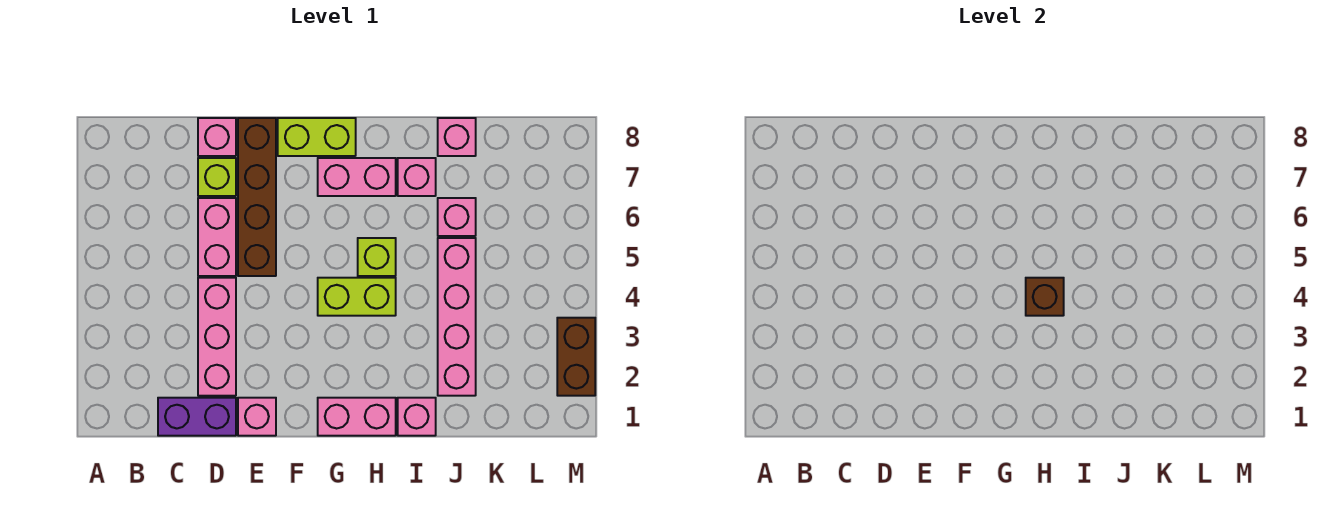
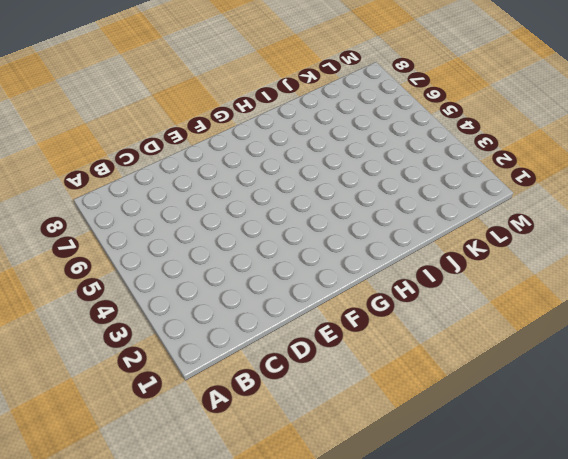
none -> purple 1x2 brick [158,398,236,436]
none -> pink 1x3 brick [198,278,236,396]
none -> pink 1x2 brick [198,198,236,276]

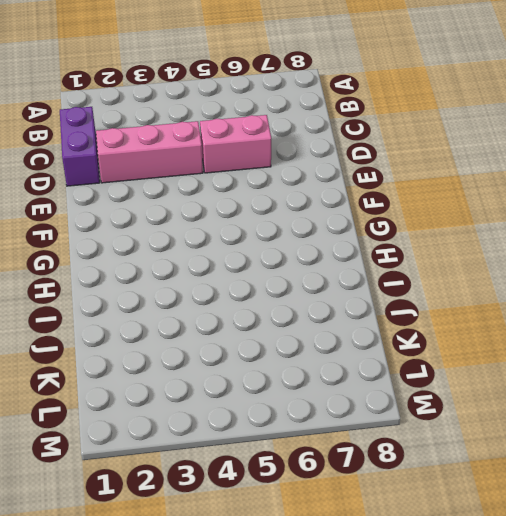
none -> lime 1x1 brick [198,158,236,196]
none -> pink 1x1 brick [198,118,236,156]
none -> pink 1x1 brick [238,398,276,436]

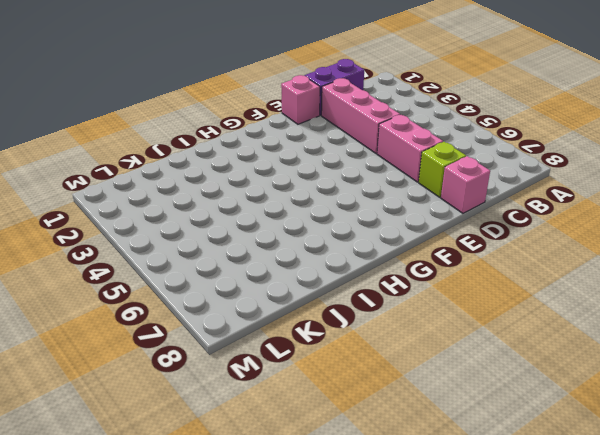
none -> brown 1x4 brick [238,118,276,276]
none -> lime 1x2 brick [278,118,356,156]
none -> pink 1x2 brick [318,398,396,436]

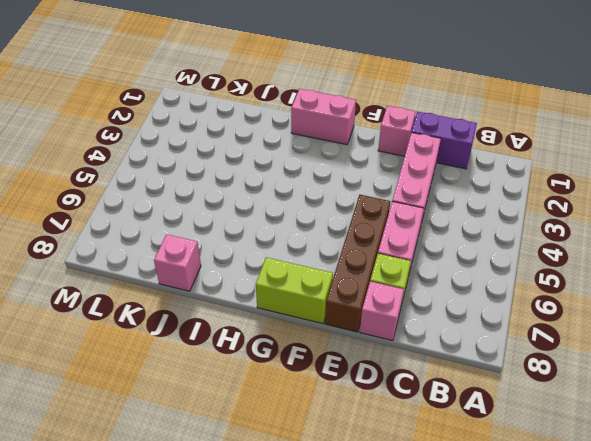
none -> lime 1x2 brick [318,278,396,316]
none -> pink 1x2 brick [318,158,396,196]
none -> lime 1x1 brick [358,238,396,276]

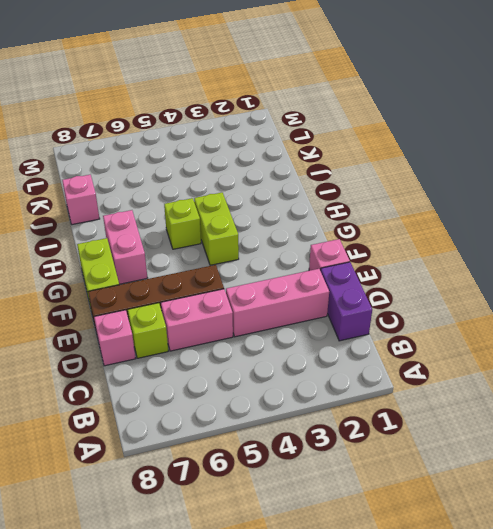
none -> pink 1x2 brick [318,398,396,436]
none -> pink 1x1 brick [398,398,436,436]
none -> pink 1x1 brick [398,158,436,196]

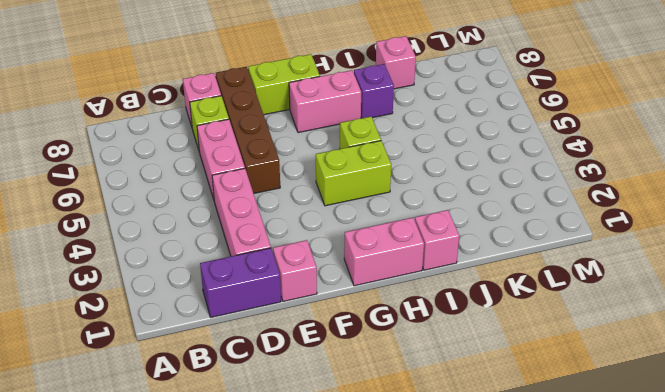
purple 1x1 brick [354,64,394,118] -> pink 1x1 brick [398,158,436,196]
none -> pink 1x4 brick [438,238,476,396]
none -> pink 1x1 brick [438,198,476,236]
none -> brown 1x2 brick [557,318,595,396]

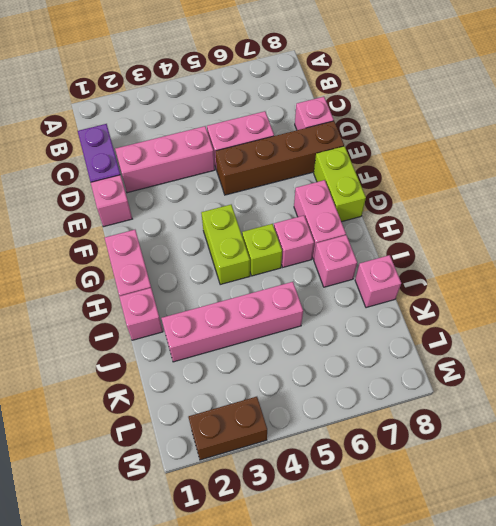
pink 1x1 brick [274,216,314,267] -> pink 1x1 brick moved to [438,198,476,236]
none -> lime 1x1 brick [198,158,236,196]
none -> brown 1x1 brick [1026,278,1064,316]

